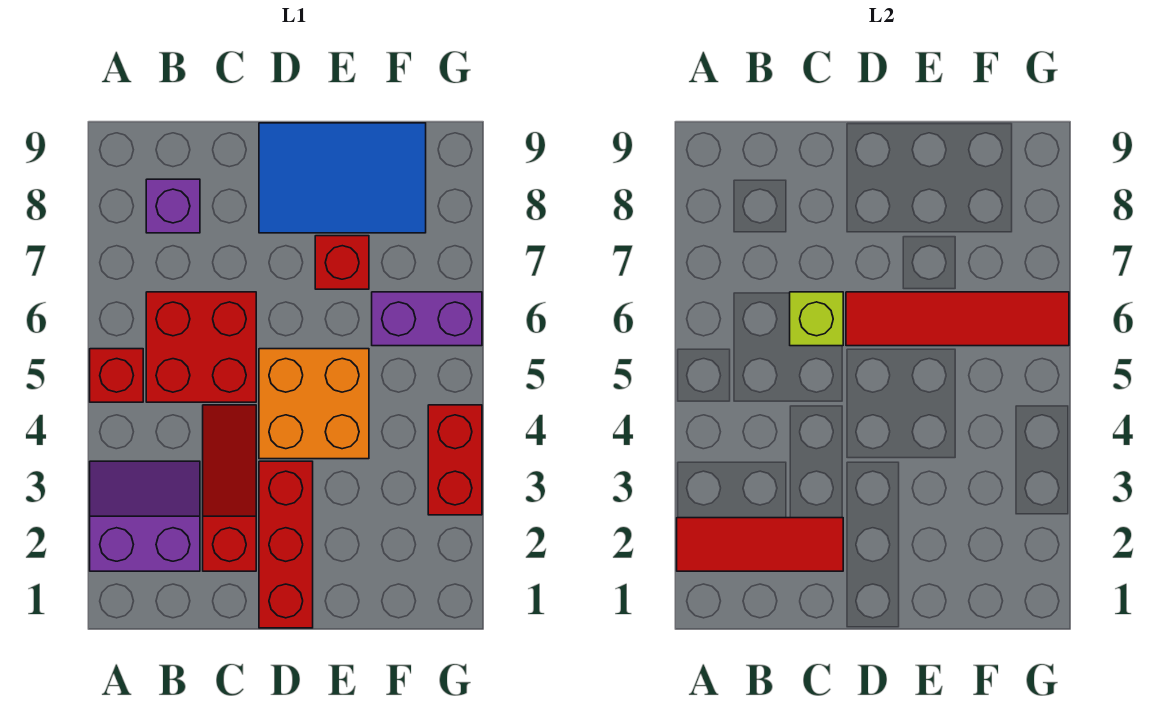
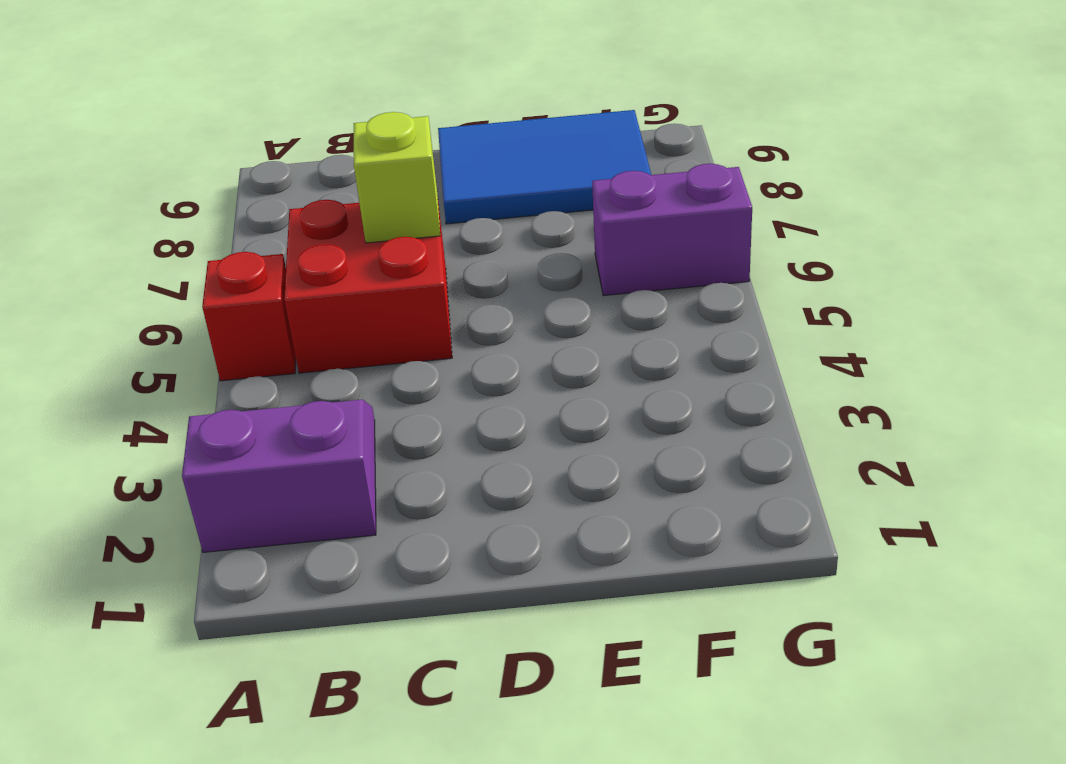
none -> purple 1x1 brick [146,179,200,233]
none -> red 1x3 slope [203,405,256,571]
none -> red 1x3 brick [259,461,313,628]

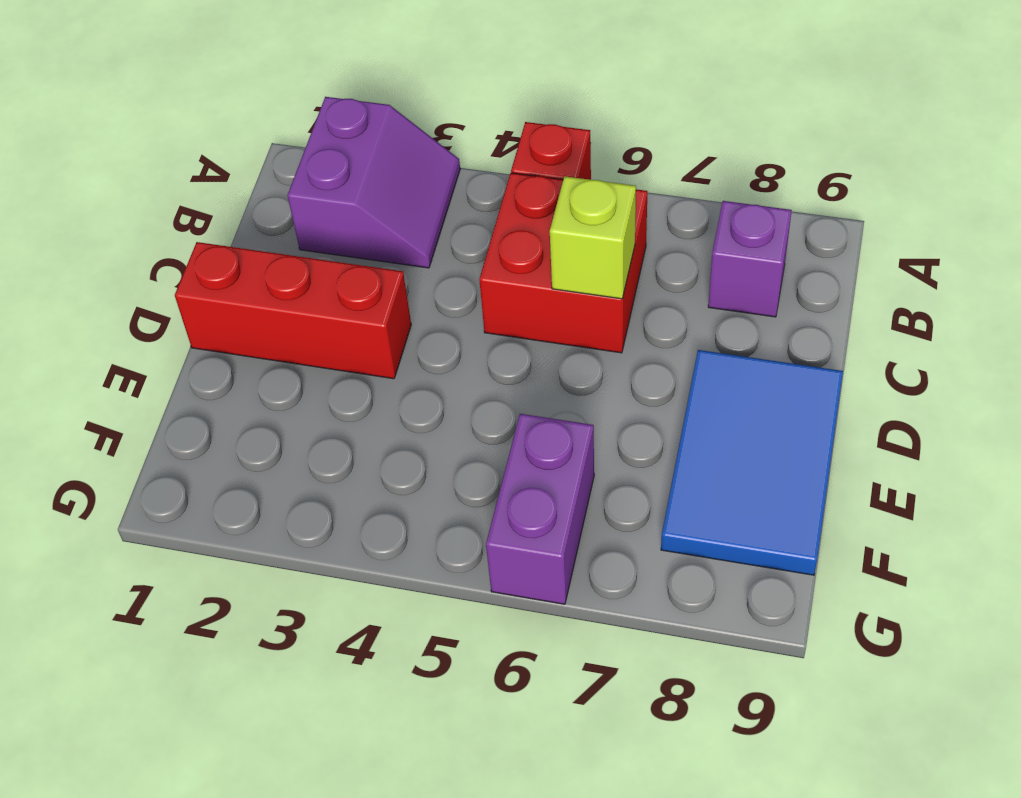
none -> red 1x3 slope [203,405,256,571]
none -> orange 2x2 brick [259,349,369,459]
none -> red 1x1 brick [315,236,369,289]

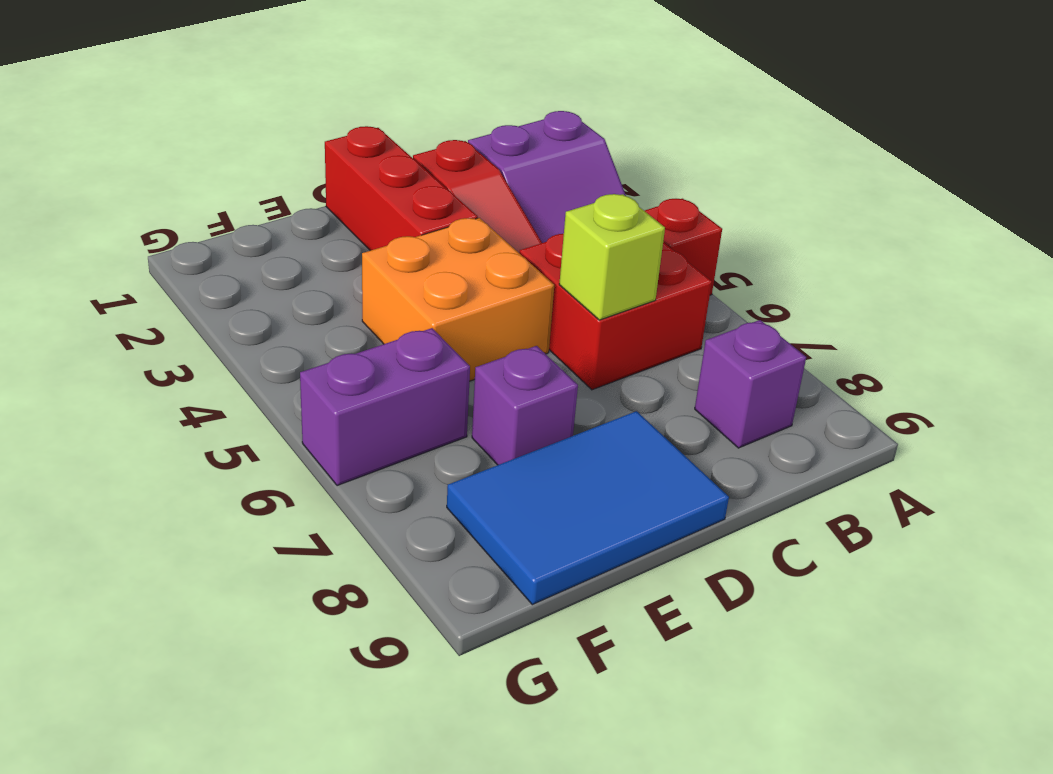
purple 1x1 brick [472,346,578,465] -> red 1x1 brick [315,236,369,289]
none -> red 1x2 brick [428,405,482,515]
none -> red 1x3 tile [677,518,843,571]
none -> red 1x4 tile [846,292,1069,346]

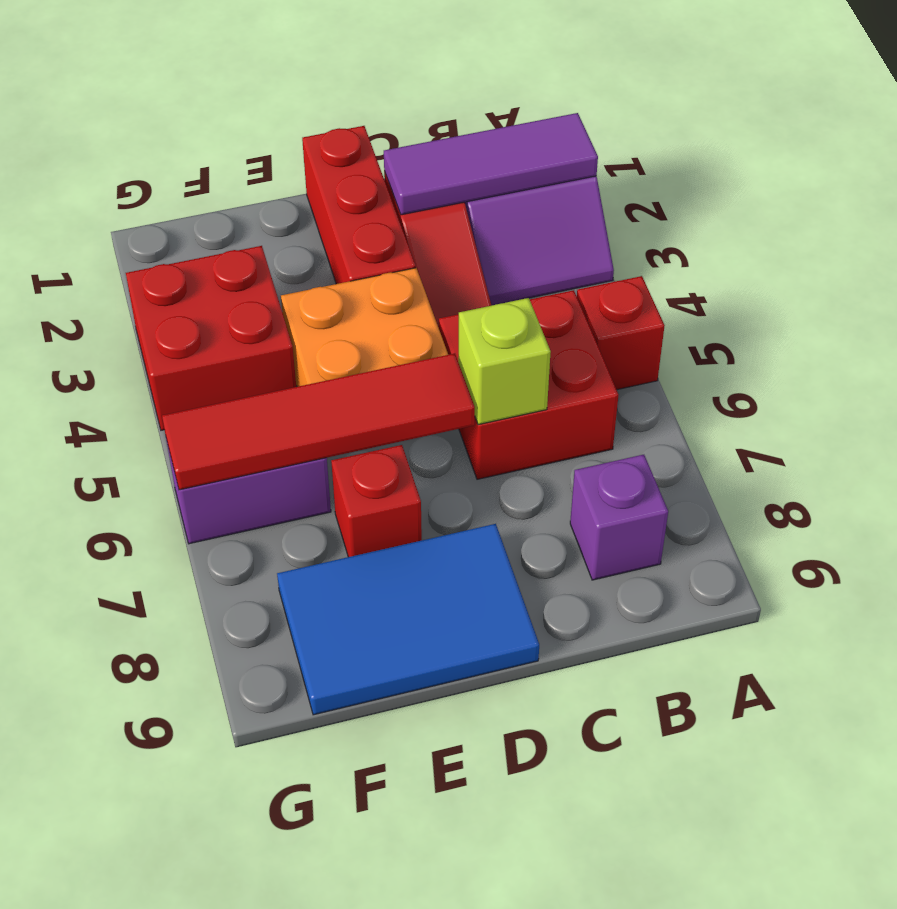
purple 1x3 tile [384,113,598,215] -> red 1x3 tile [677,518,843,571]
red 2x2 brick [126,246,296,430] -> red 1x2 brick [428,405,482,515]

